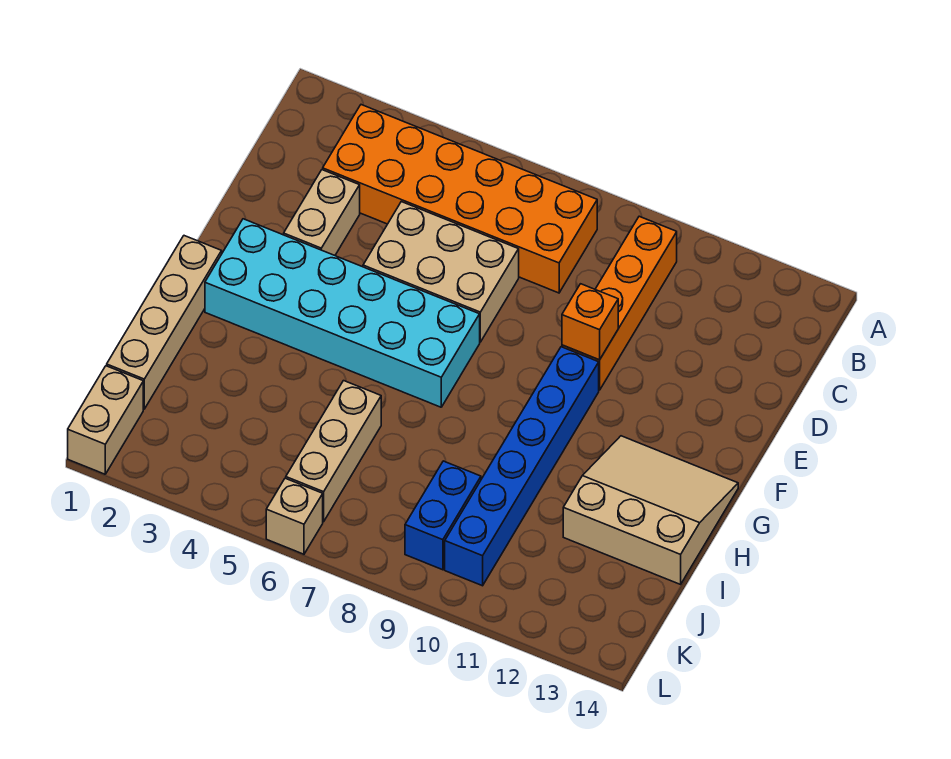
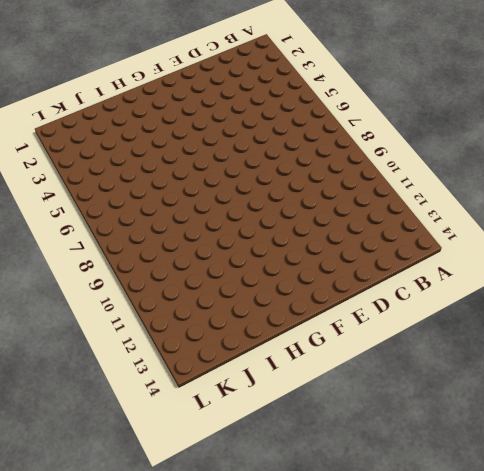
none -> orange 2x6 brick [323,105,597,293]
none -> orange 1x4 brick [562,216,677,390]
none -> tan 1x2 brick [284,170,360,255]

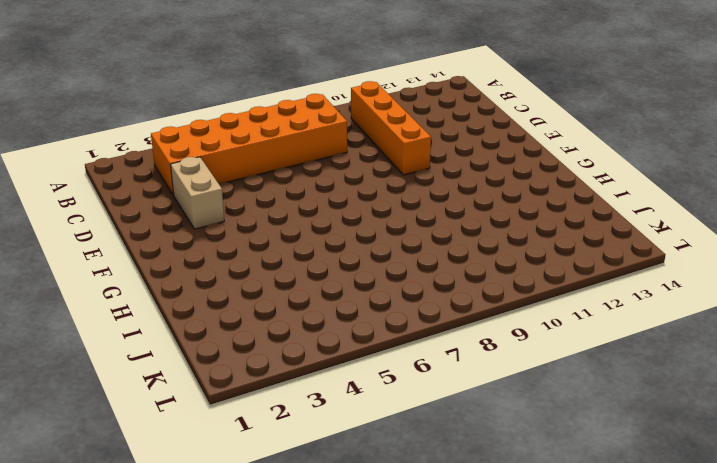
none -> tan 2x3 brick [363,202,519,342]
none -> cyan 2x6 brick [205,219,480,407]
none -> blue 1x6 brick [445,347,599,586]

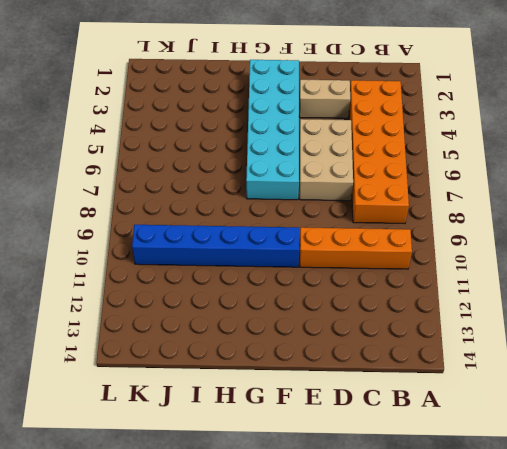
none -> tan 1x4 brick [107,236,222,409]
none -> tan 3x3 slope [563,436,738,584]
none -> tan 1x3 brick [286,381,381,522]

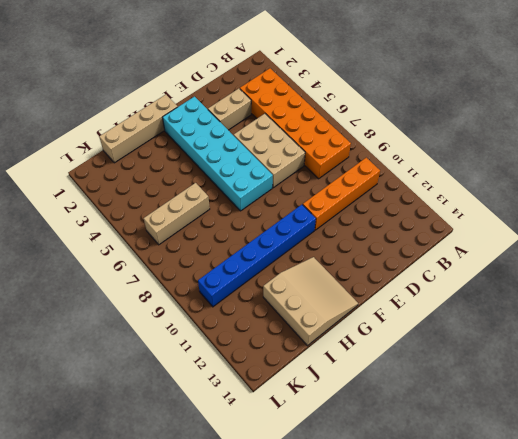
none -> blue 1x2 brick [405,461,481,570]
none -> tan 1x2 brick [68,366,143,474]
none -> tan 1x1 brick [266,478,323,554]

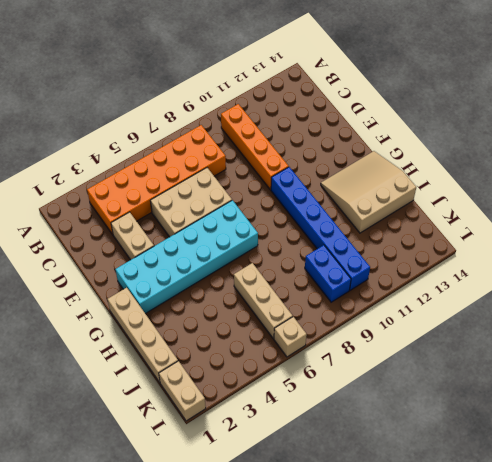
none -> orange 1x1 brick [562,284,618,360]

